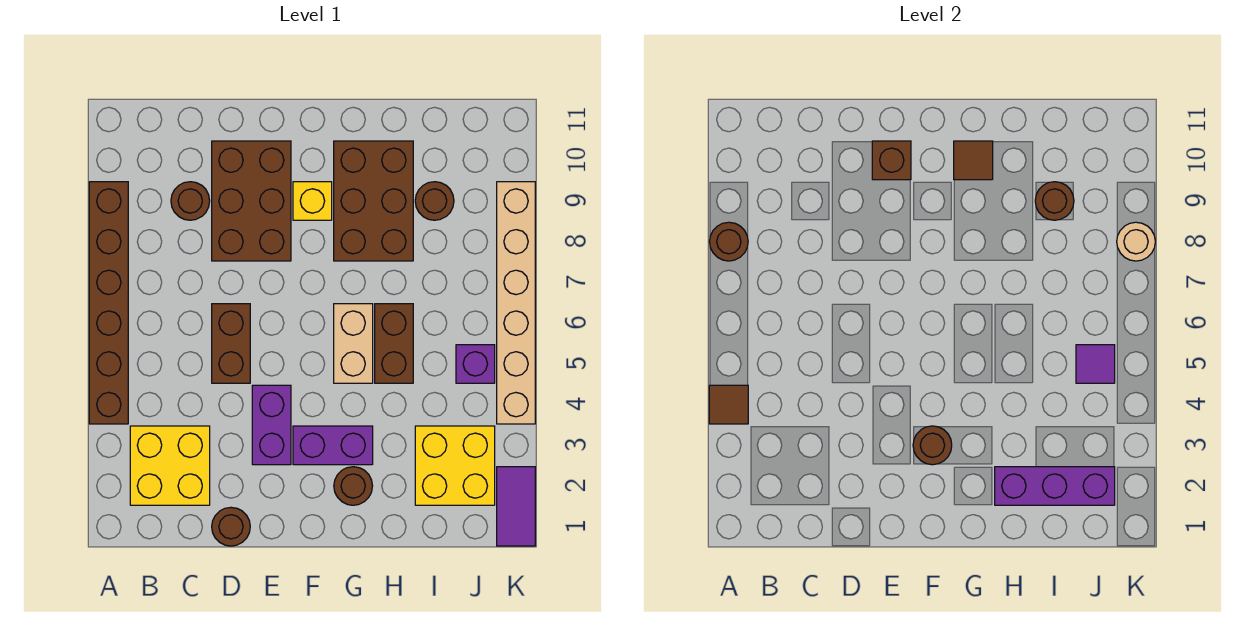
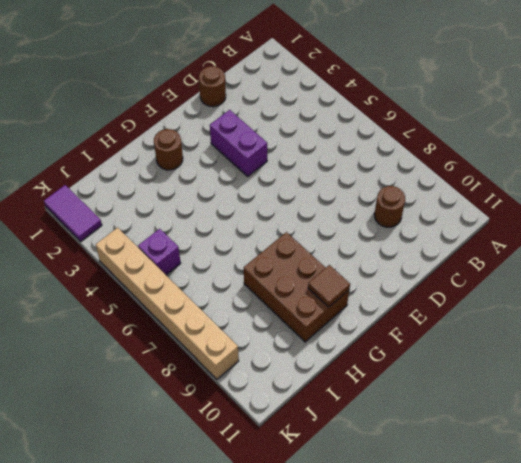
none -> brown 1x6 brick [89,182,128,424]
none -> yellow 2x2 brick [130,426,210,505]
none -> brown 1x2 brick [212,304,250,383]

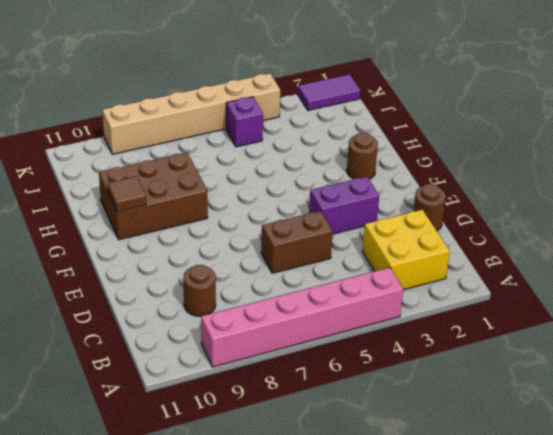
pink 1x6 brick [201,268,403,367] -> brown 1x6 brick [89,182,128,424]
none -> brown 2x3 brick [212,141,291,261]
none -> purple 1x2 brick [293,426,373,465]
none -> yellow 1x1 brick [293,182,332,220]

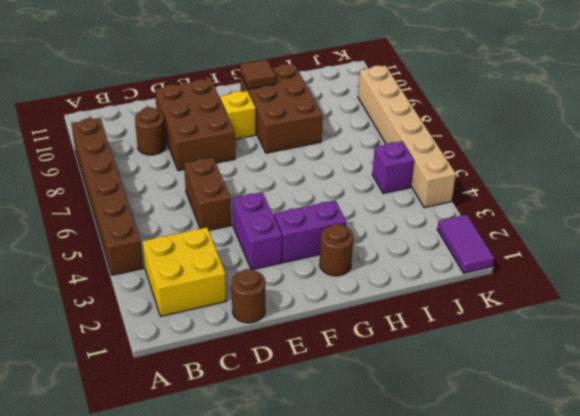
none -> tan 1x2 brick [334,304,373,383]
none -> brown 1x2 brick [375,304,413,383]
none -> yellow 2x2 brick [415,426,495,505]

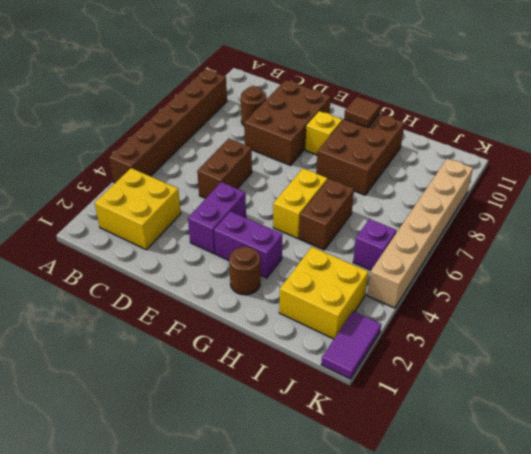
yellow 1x2 brick [273,168,328,238] -> tan 1x2 brick [334,304,373,383]
none -> brown 1x1 round brick [212,507,250,546]
none -> brown 1x1 round brick [415,182,454,220]
none -> brown 1x1 tile [709,385,748,424]

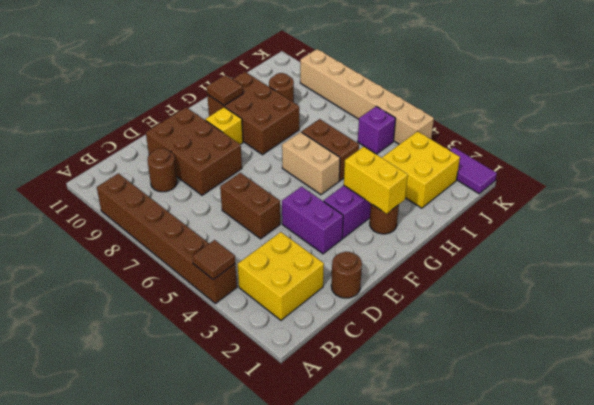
yellow 1x2 brick [344,147,408,214] -> none
none -> brown 1x1 round brick [709,222,748,261]
none -> brown 1x1 brick [872,141,911,180]
none -> brown 1x1 round brick [913,426,952,465]

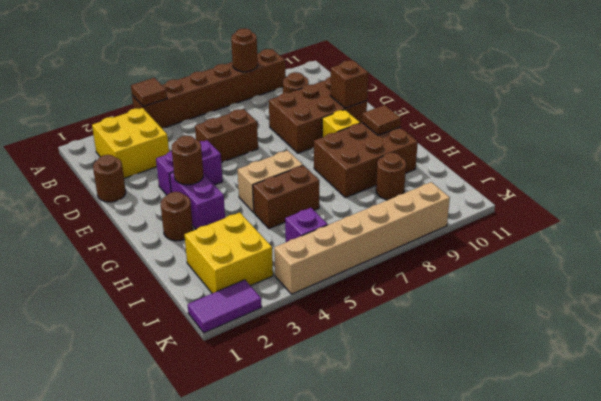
none -> purple 1x3 brick [995,467,1115,505]
none -> brown 1x1 round brick [1035,182,1074,220]
none -> purple 1x1 tile [1076,345,1115,383]

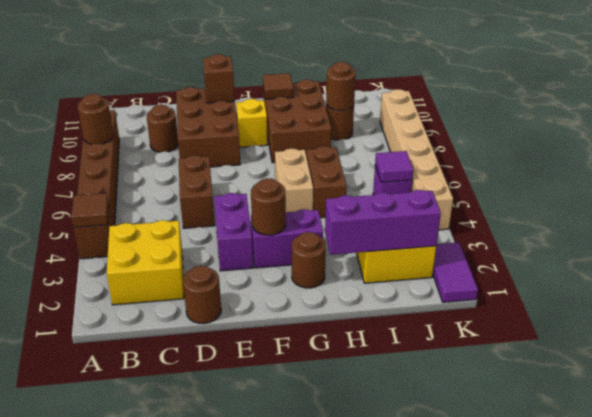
none -> tan 1x1 round brick [1117,222,1155,261]

